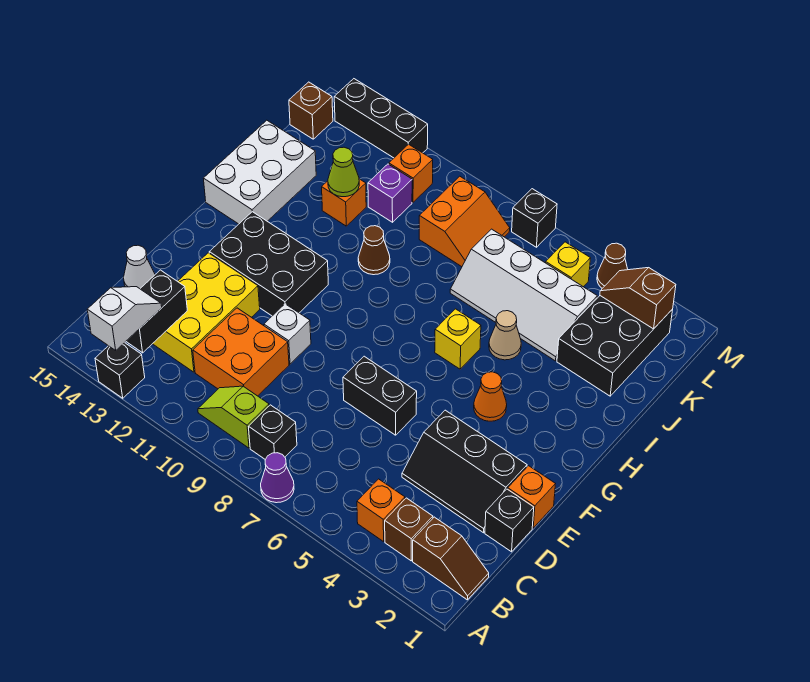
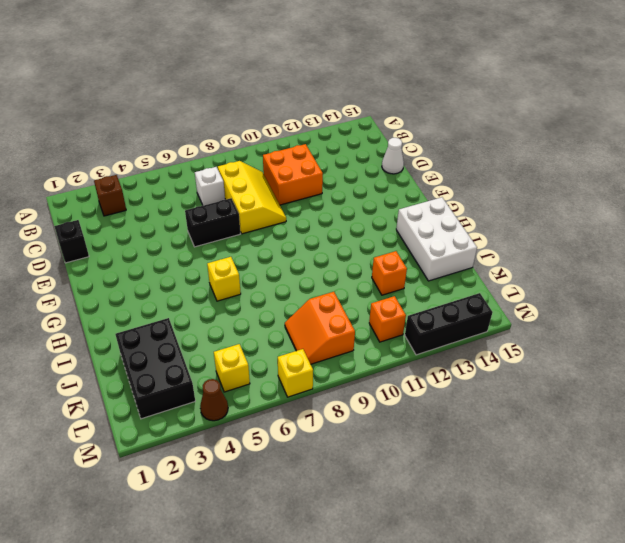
white 1x1 brick [195,167,225,205] -> white 1x1 brick moved to [264,304,311,364]
yellow 2x3 slope [218,161,286,234] -> none
yellow 1x1 brick [278,349,313,397] -> black 1x1 brick [512,189,557,247]
none -> purple 1x1 cone [261,453,294,503]
none -> black 1x1 brick [95,343,145,398]
none -> brown 1x2 slope [413,517,489,600]
none -> orange 1x1 brick [357,479,405,542]

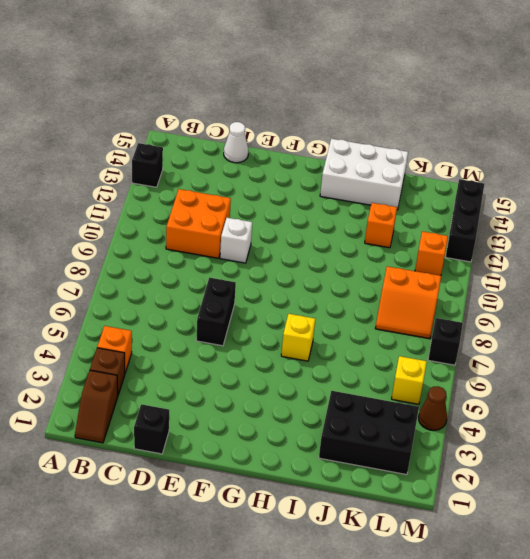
none -> purple 1x1 cone [261,453,294,503]
none -> black 1x1 brick [249,405,297,460]
none -> lime 1x2 slope [198,386,269,448]
none -> yellow 2x3 brick [153,253,260,372]

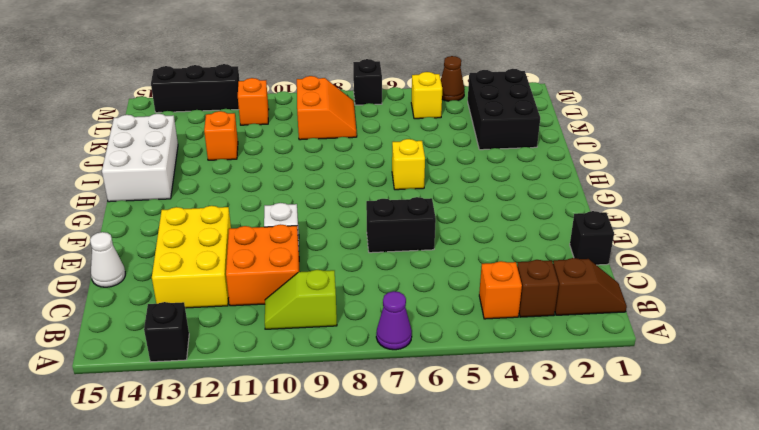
none -> black 1x1 brick [249,405,297,460]
none -> black 2x3 slope [402,410,527,533]
none -> orange 1x1 brick [508,466,555,528]
none -> black 2x3 brick [209,212,328,316]

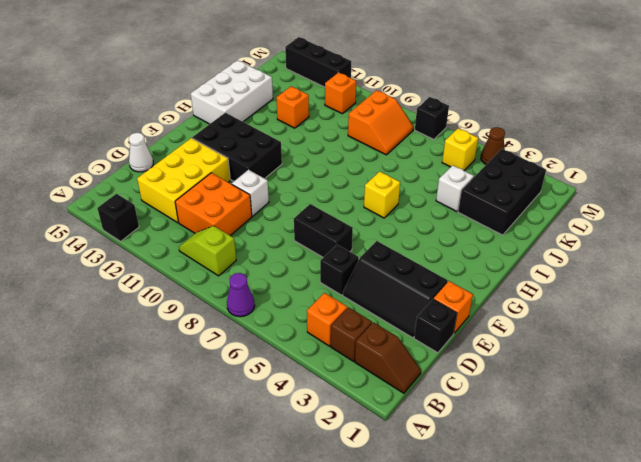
black 1x1 brick [320,245,359,295] -> black 1x1 brick moved to [249,405,297,460]
white 1x1 brick [436,165,474,212] -> white 2x4 slope [450,229,597,361]
none -> orange 1x1 cone [474,372,507,421]
none -> tan 1x1 cone [489,311,521,360]
none -> brown 1x1 cone [358,226,390,275]
none -> purple 1x1 brick [368,164,412,222]

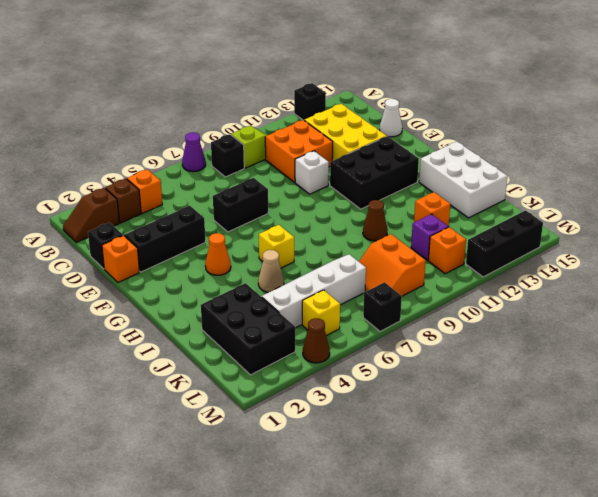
none -> brown 1x1 brick [289,82,333,139]
none -> black 1x2 brick [126,270,187,353]
none -> lime 1x1 cone [328,147,359,197]
none -> brown 1x2 slope [600,268,676,329]

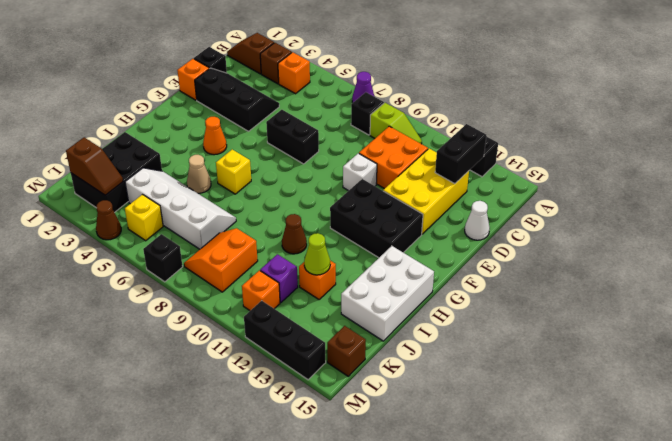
none -> white 1x2 slope [87,287,162,350]

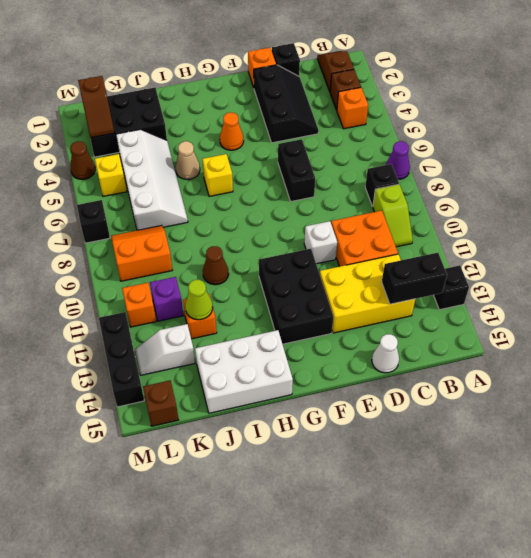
white 1x2 slope [135,324,195,375] -> white 1x2 slope moved to [87,287,162,350]

